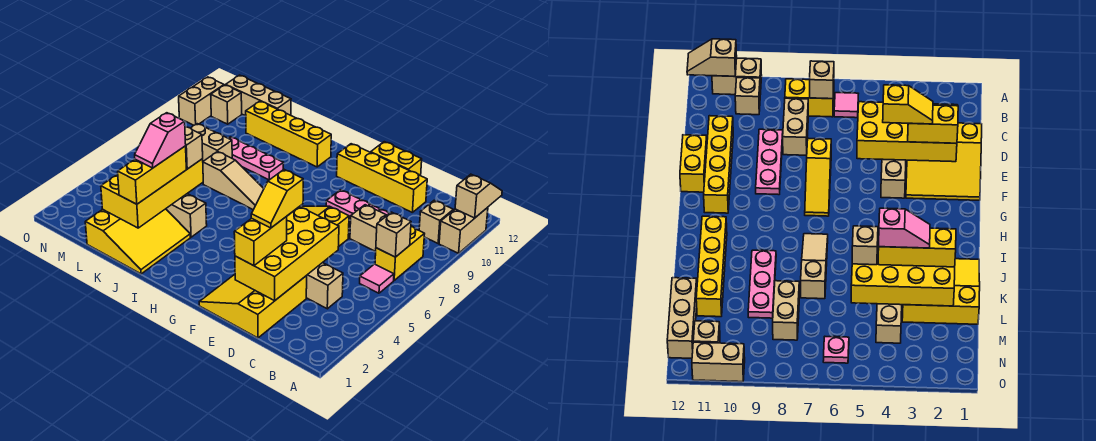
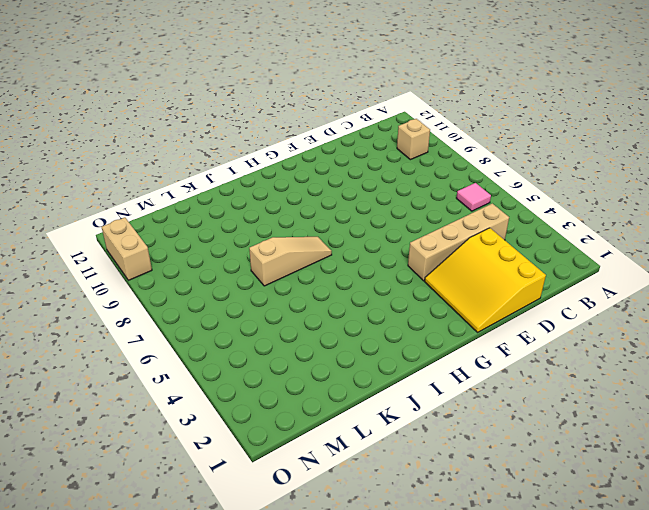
none -> tan 1x2 brick [439,207,488,253]
none -> yellow 1x2 brick [375,226,424,280]
none -> tan 1x2 brick [350,205,387,252]
none -> pink 1x3 plate [326,190,390,220]

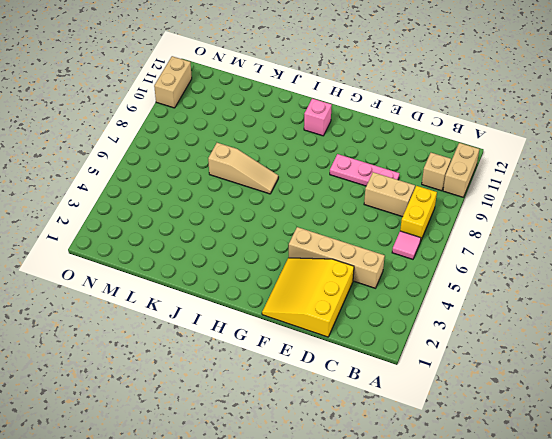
pink 1x1 brick [304,99,332,136] -> none
none -> yellow 1x4 brick [337,144,427,212]
none -> yellow 1x3 slope [287,206,349,246]
none -> yellow 1x2 brick [371,142,422,176]
none -> yellow 1x4 brick [246,101,331,167]

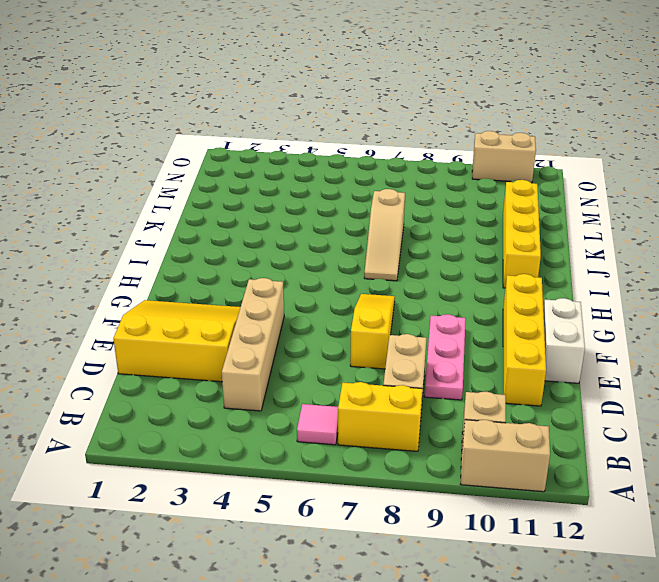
white 1x2 brick [543,298,585,383] -> yellow 1x2 brick [371,142,422,176]
none -> yellow 3x3 slope [85,209,190,274]
none -> tan 1x4 brick [166,194,207,237]
none -> pink 1x3 plate [229,137,284,180]
none -> tan 1x2 brick [191,124,232,161]

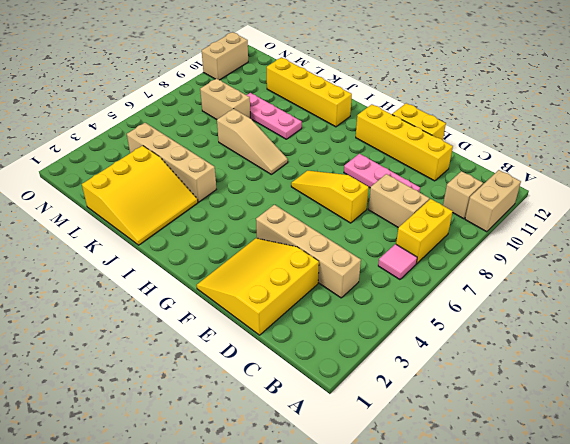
none -> tan 1x3 brick [226,75,291,116]
none -> pink 1x1 plate [823,337,849,363]
none -> tan 1x1 brick [211,85,242,124]
none -> tan 1x2 slope [455,174,502,218]

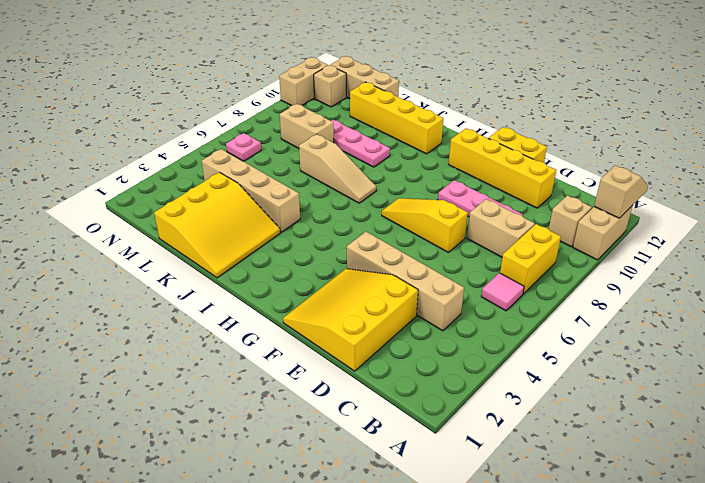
none -> tan 1x1 brick [376,212,411,257]
none -> yellow 2x4 brick [235,207,339,301]
none -> yellow 2x4 brick [101,159,203,228]
none -> yellow 1x2 brick [234,217,287,266]

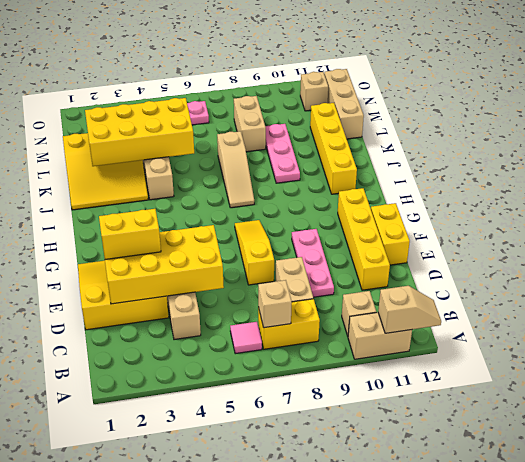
none -> tan 1x2 brick [179,77,224,125]
none -> yellow 1x3 brick [118,146,186,204]
none -> tan 1x1 brick [185,127,203,169]
none -> yellow 1x2 slope [251,170,303,228]

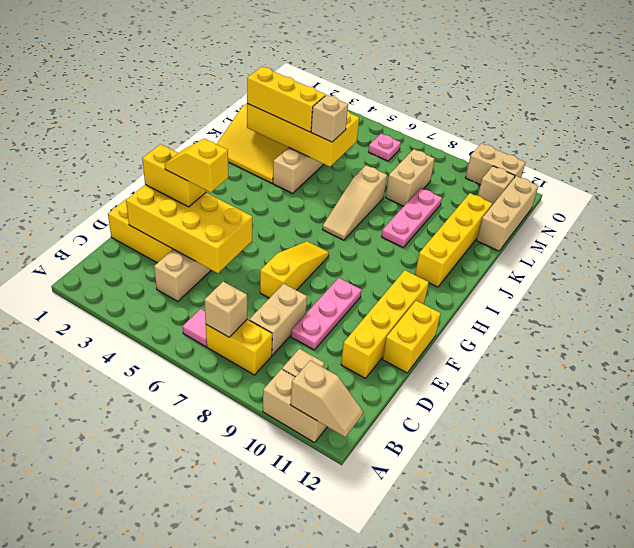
none -> pink 1x2 slope [135,113,186,168]

